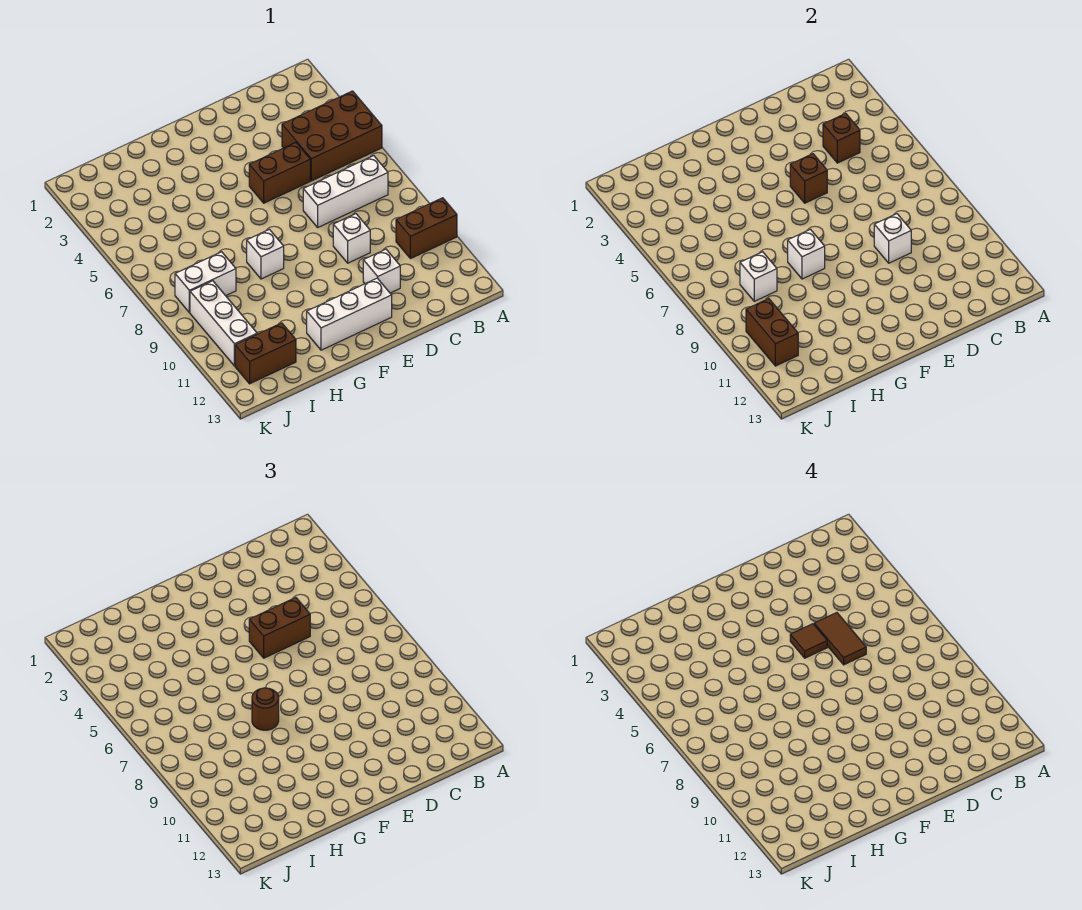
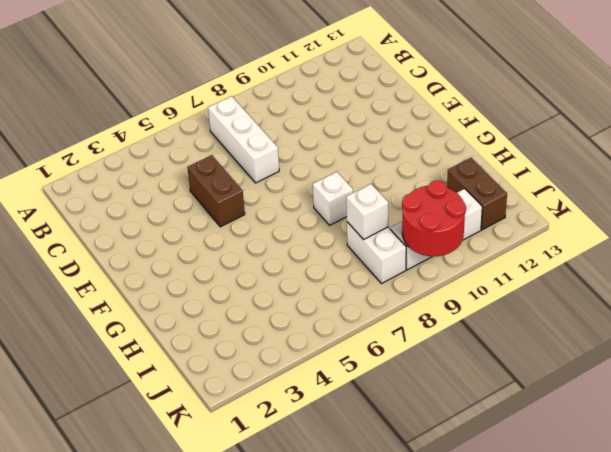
red 2x2 round brick [402,180,466,256] -> brown 1x2 brick [746,299,798,366]
none -> brown 2x3 brick [282,91,382,181]
none -> brown 1x2 brick [396,198,457,259]
none -> white 1x1 brick [333,214,370,263]

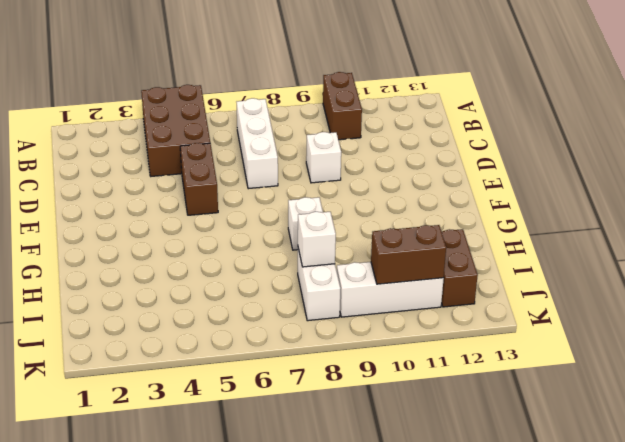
none -> white 1x1 brick [363,249,400,293]
none -> white 1x3 brick [307,278,392,350]
none -> brown 1x1 brick [823,113,860,163]

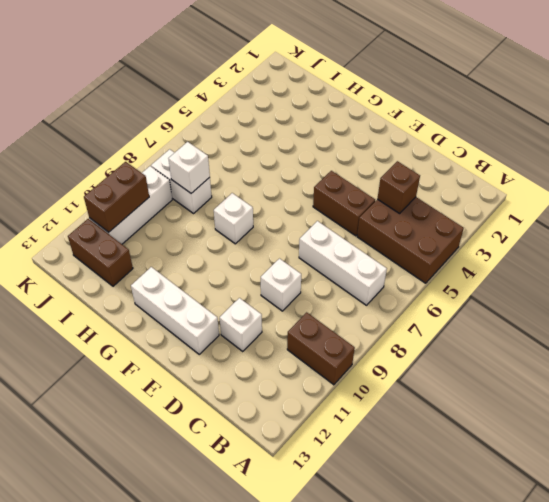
none -> white 1x1 brick [874,214,911,263]
none -> brown 1x1 brick [790,154,827,203]
none -> white 1x1 brick [788,229,825,279]

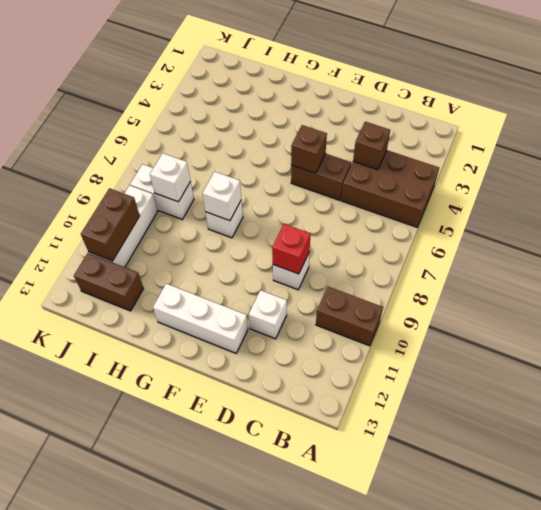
red 1x1 brick [272,224,310,274] -> white 1x1 brick [874,214,911,263]
none -> white 1x3 brick [303,156,388,227]
none -> brown 1x2 brick [249,598,310,658]
none -> brown 1x1 round brick [252,688,279,730]

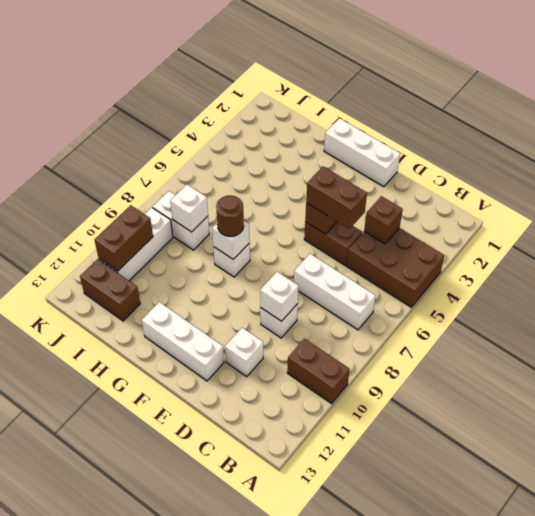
white 1x3 brick [324,118,400,187] -> none
none -> brown 1x2 tile [814,613,866,665]
none -> brown 1x1 tile [790,624,827,658]

